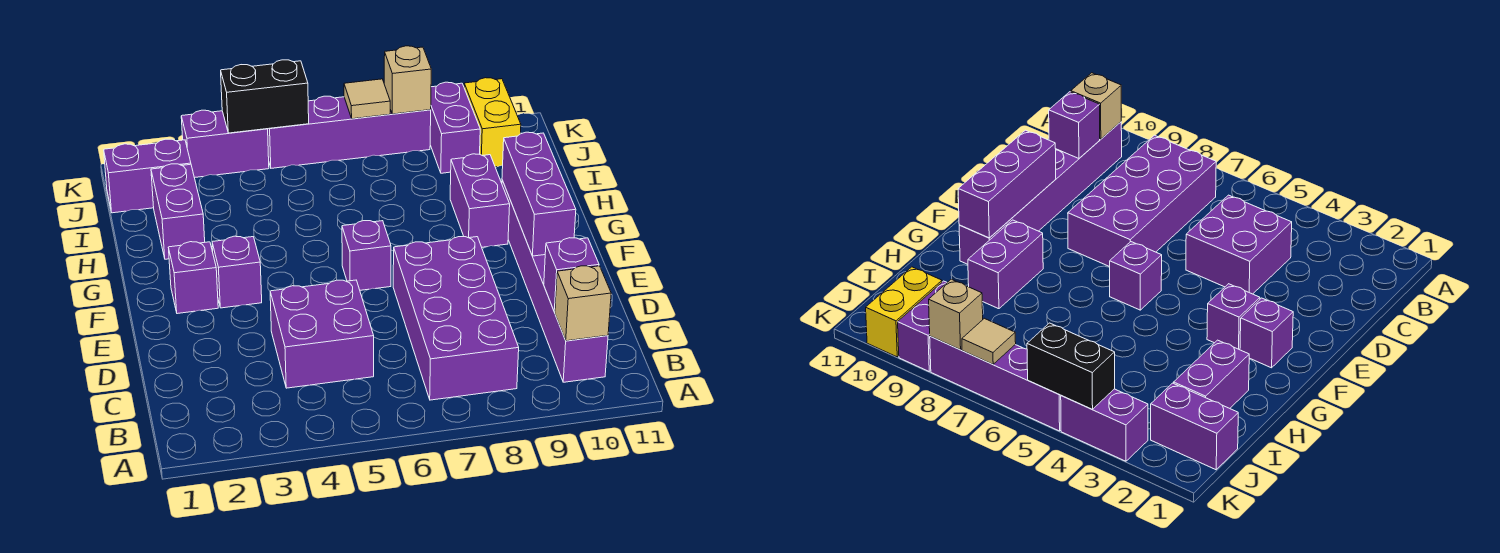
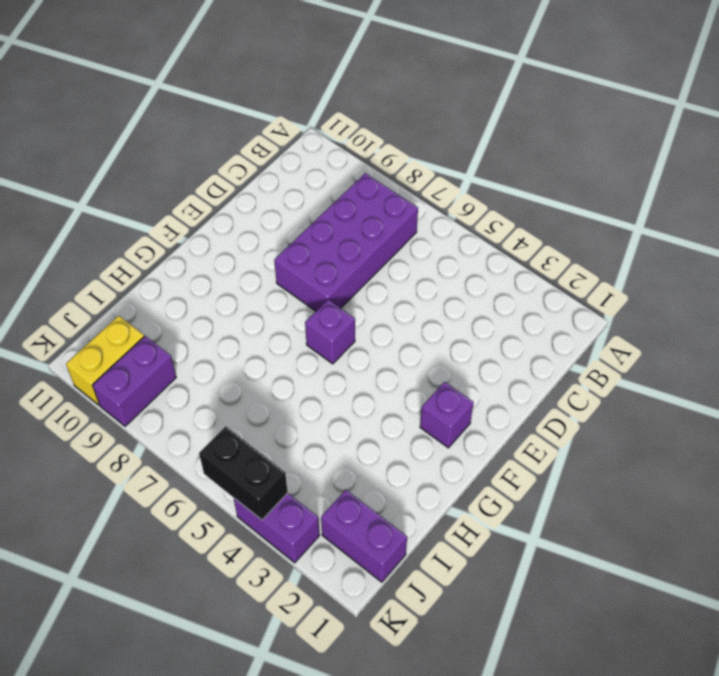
none -> purple 1x6 brick [502,180,608,382]
none -> purple 2x2 brick [270,280,374,388]
none -> purple 1x1 brick [212,236,262,308]

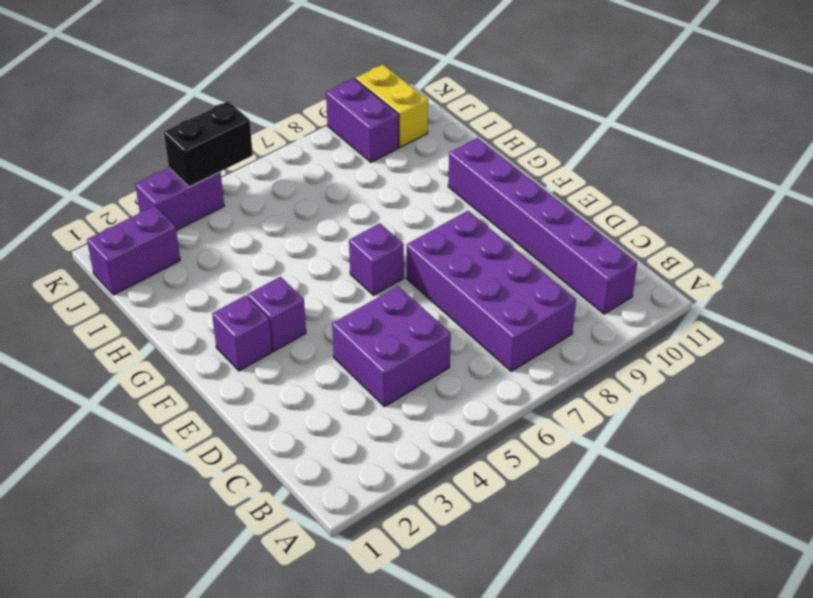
none -> purple 1x2 brick [450,154,510,247]
none -> purple 1x2 brick [151,164,205,259]
none -> purple 1x4 brick [268,96,431,168]

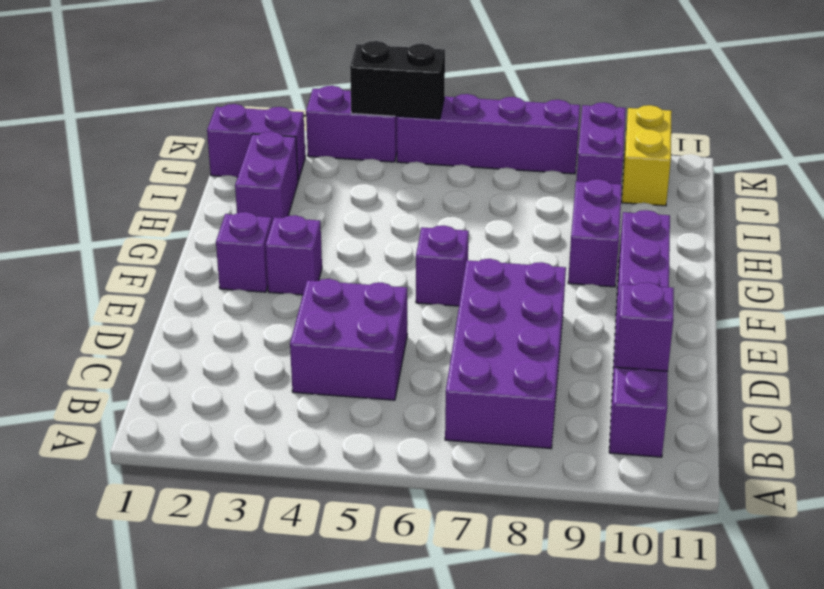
none -> tan 1x1 brick [555,266,611,341]
none -> purple 1x3 brick [502,132,576,256]
none -> tan 1x1 tile [344,79,390,119]

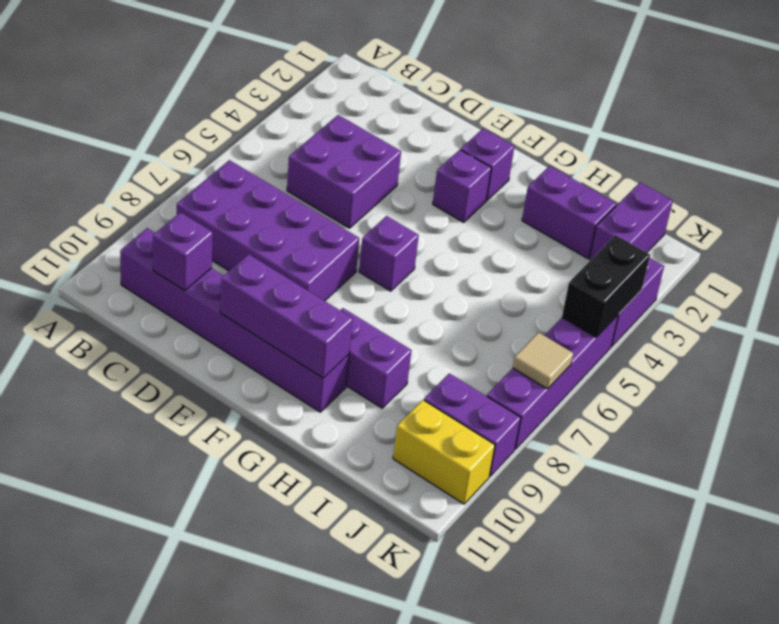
none -> tan 1x1 brick [555,266,611,341]
none -> tan 1x1 brick [384,46,431,114]

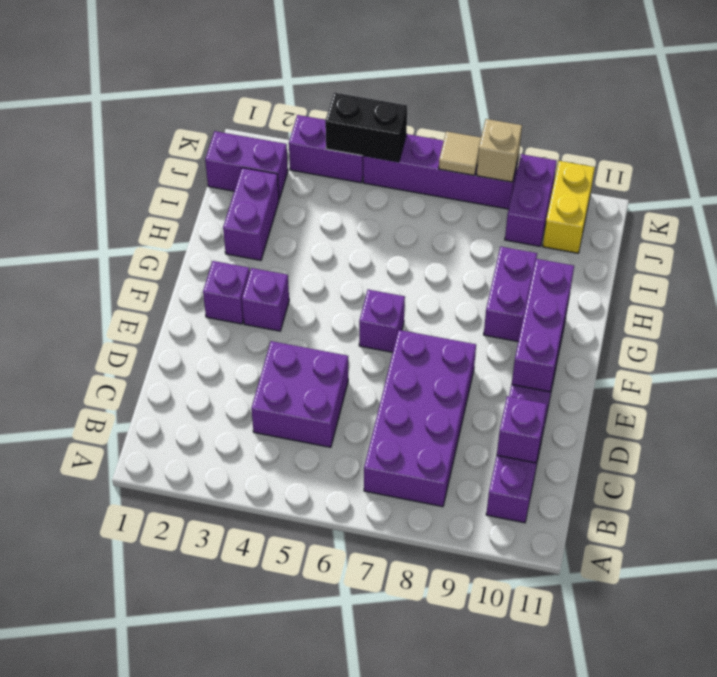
none -> tan 1x1 brick [555,266,611,341]

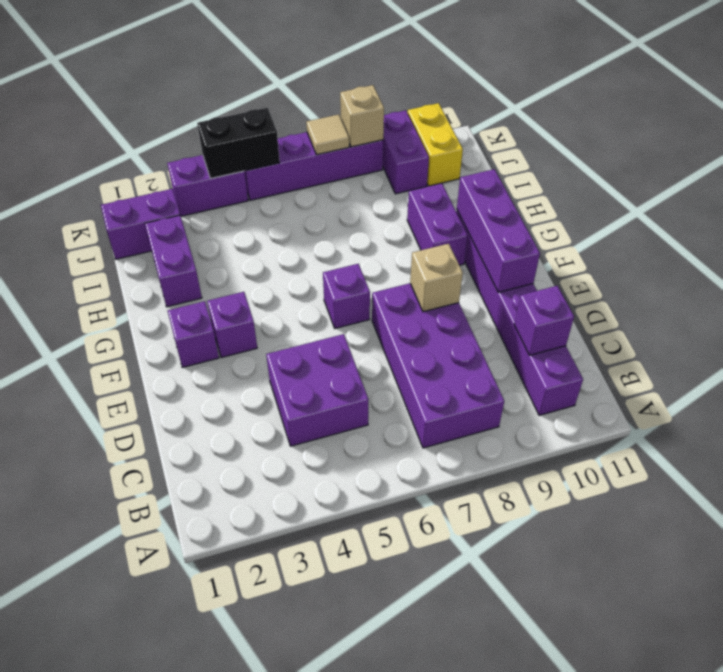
tan 1x1 brick [410,244,463,312] -> tan 1x1 brick moved to [555,266,611,341]

